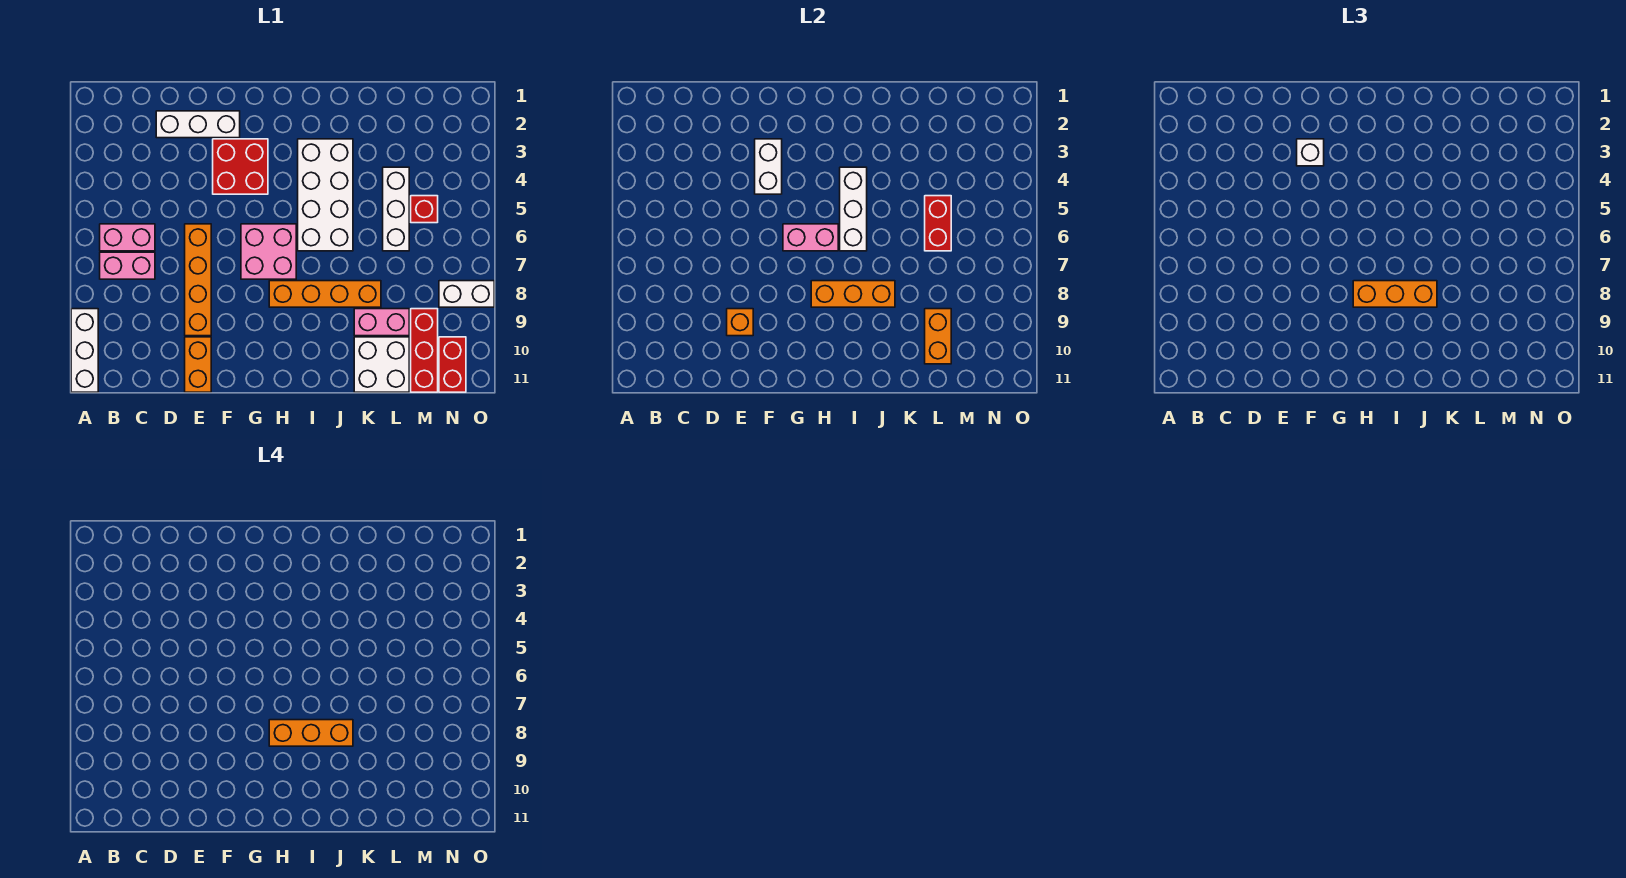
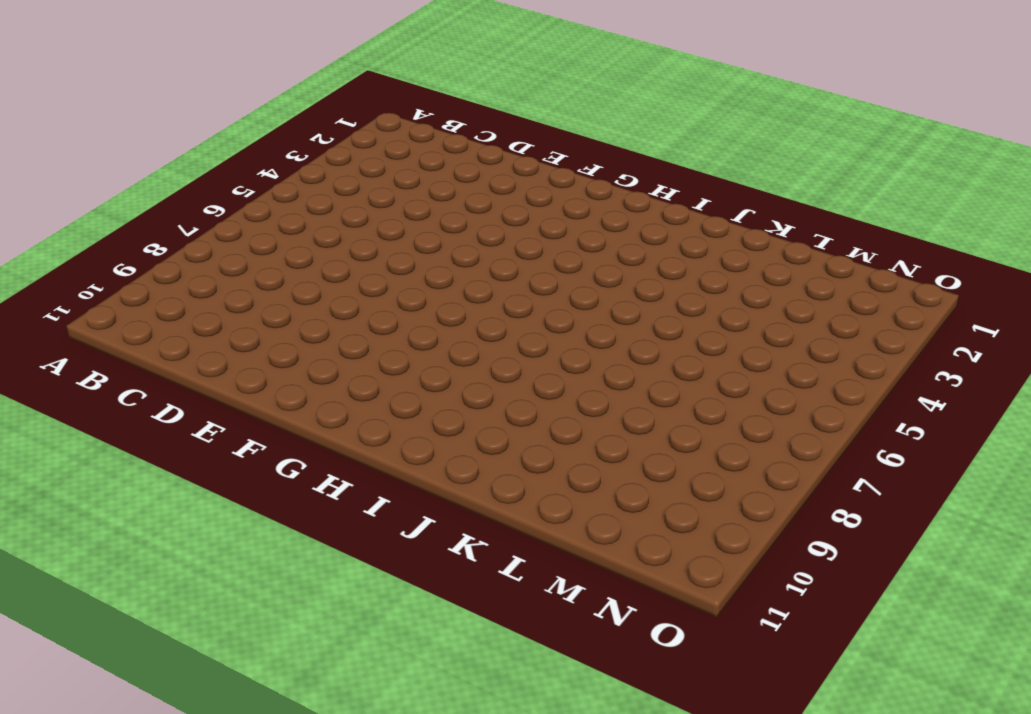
none -> white 1x3 brick [71,309,98,392]
none -> pink 1x2 brick [100,224,155,251]
none -> pink 1x2 brick [100,252,155,279]

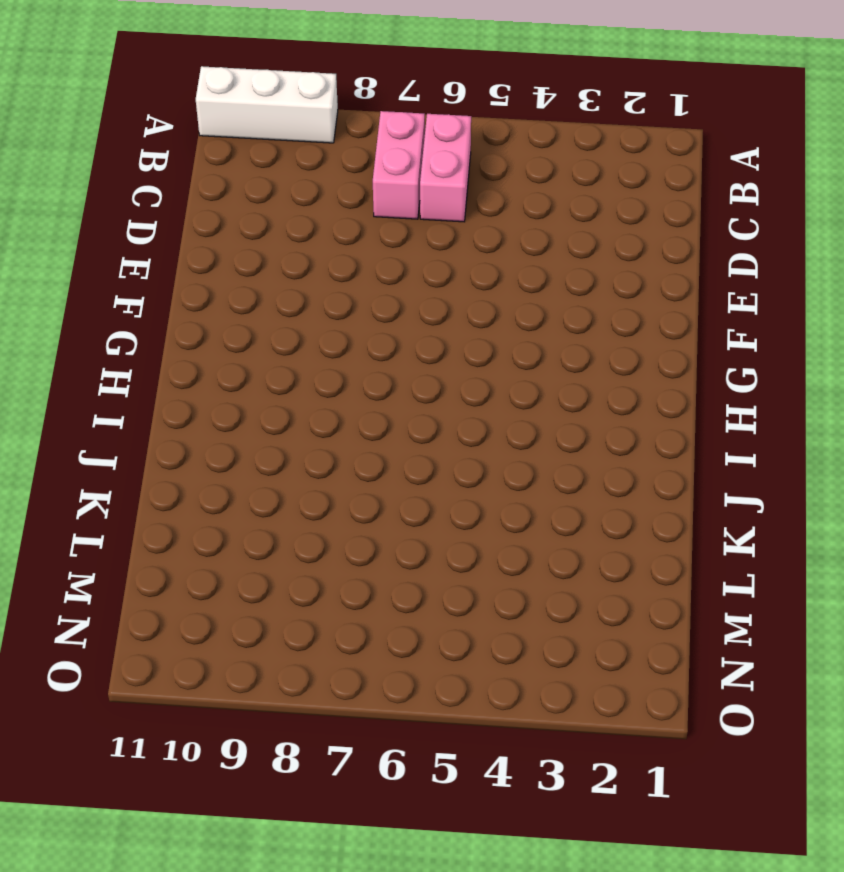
none -> white 1x3 brick [156,111,240,138]
none -> orange 1x4 brick [185,224,211,336]
none -> orange 1x2 brick [185,337,211,392]

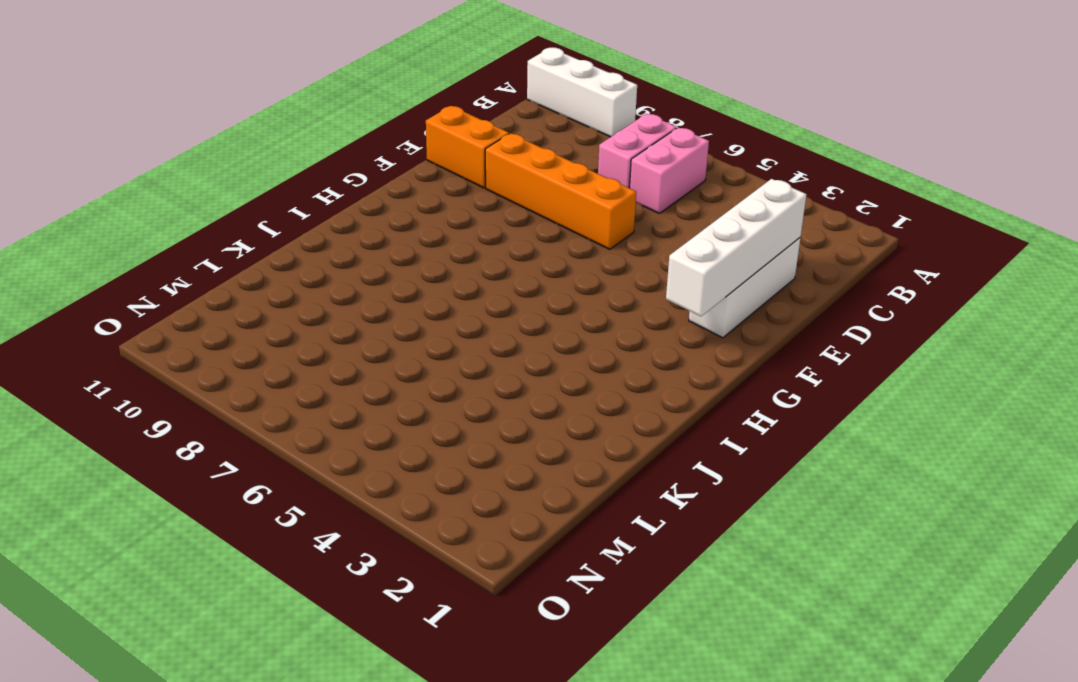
white 1x4 brick [666,179,807,316] -> none
none -> red 2x2 brick [213,139,268,194]
none -> pink 2x2 brick [241,224,296,279]
none -> orange 1x4 brick [269,281,381,307]

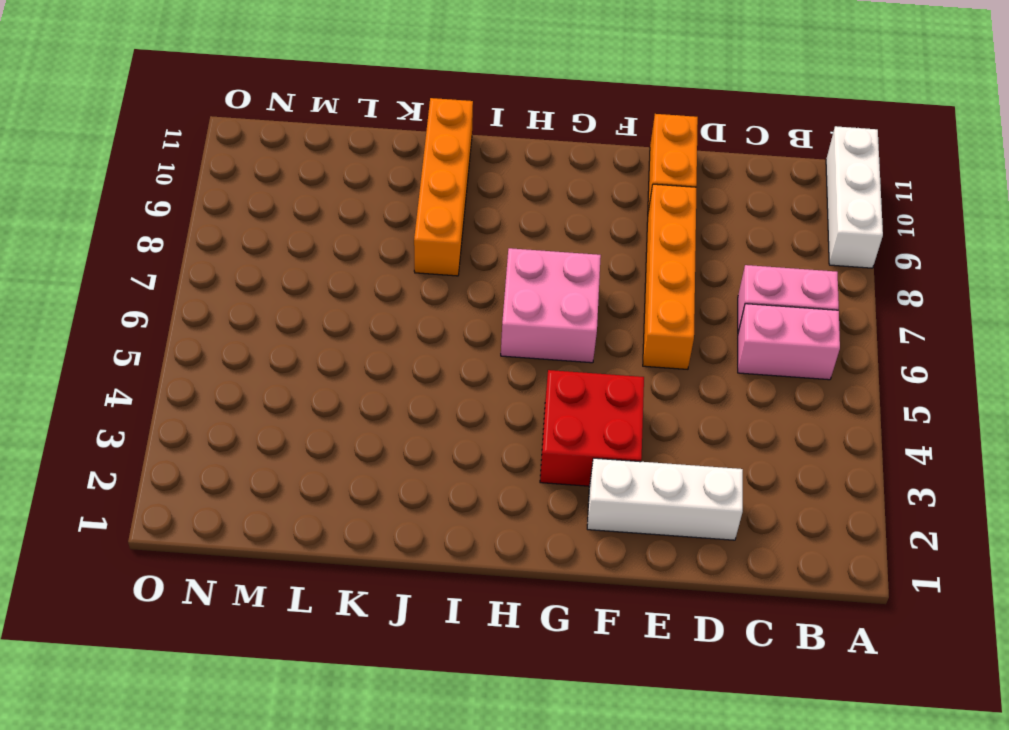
orange 1x4 brick [414,98,473,276] -> orange 1x4 brick turned to [269,281,381,307]
none -> white 2x4 brick [298,139,353,251]
none -> pink 1x2 brick [354,309,409,336]
none -> white 2x2 brick [354,337,409,392]

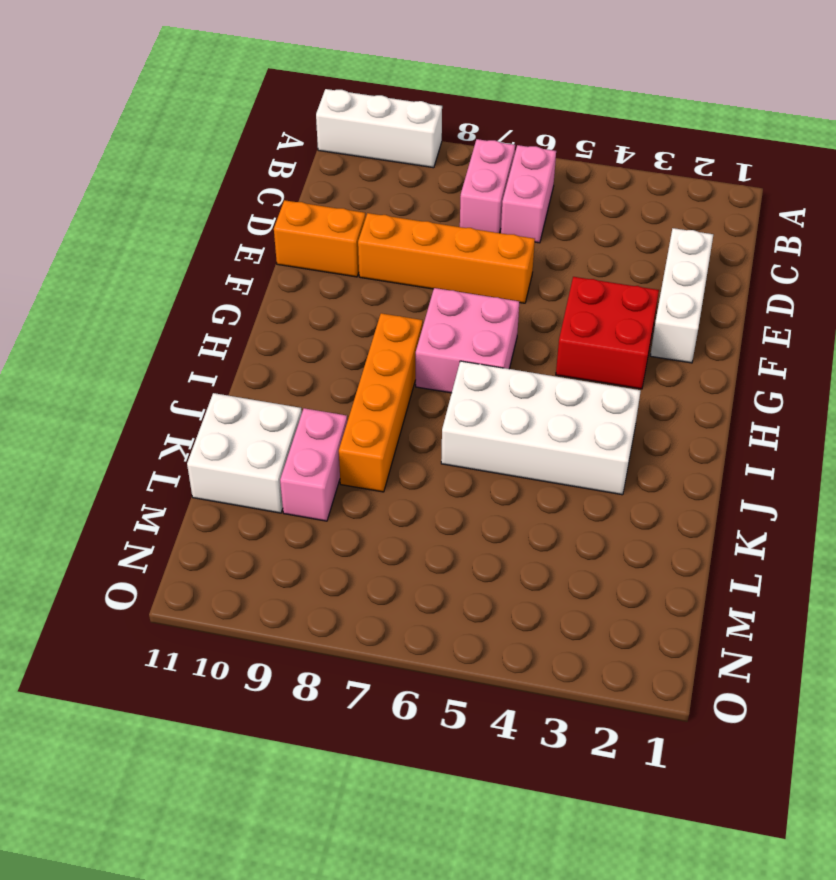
none -> white 1x3 brick [383,167,409,251]
none -> red 1x1 brick [411,196,438,223]
none -> red 1x3 brick [411,309,438,392]

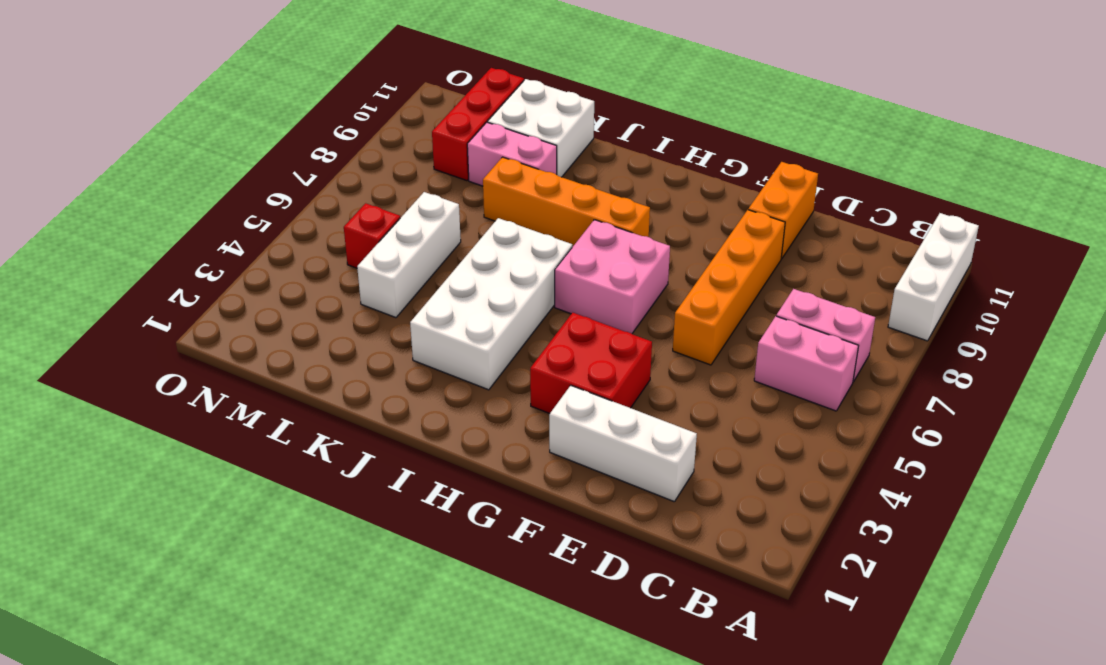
none -> white 1x2 brick [439,281,494,307]
none -> red 1x2 brick [439,337,466,392]
none -> orange 1x1 brick [727,309,753,336]

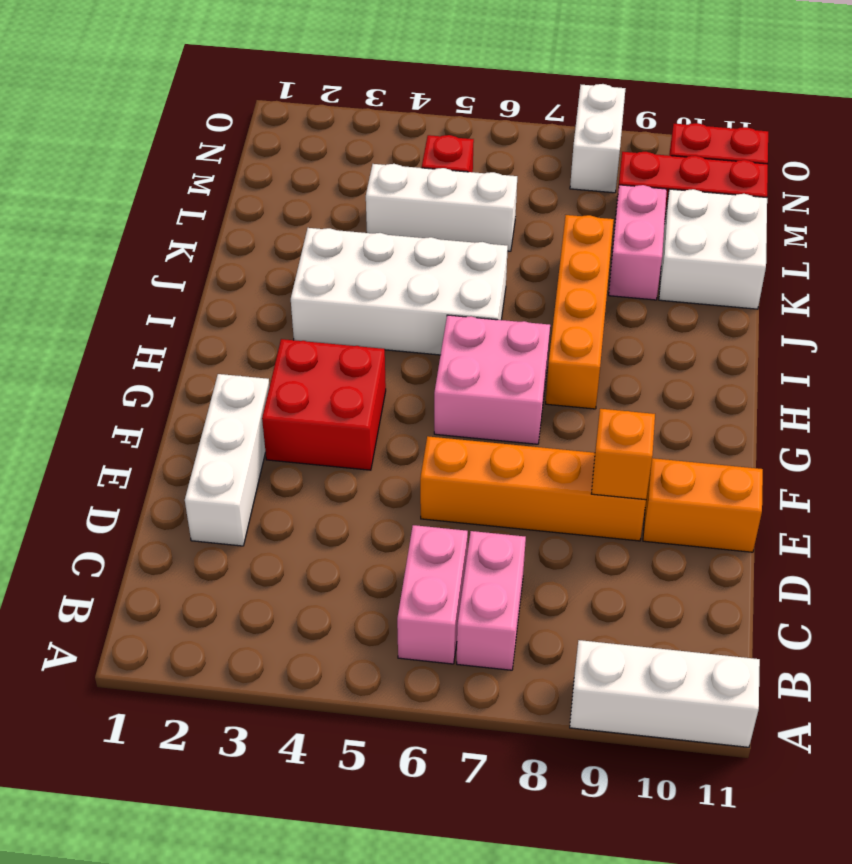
none -> white 1x2 brick [755,139,782,194]
none -> pink 1x2 brick [783,224,838,251]
none -> orange 1x3 brick [811,281,895,307]

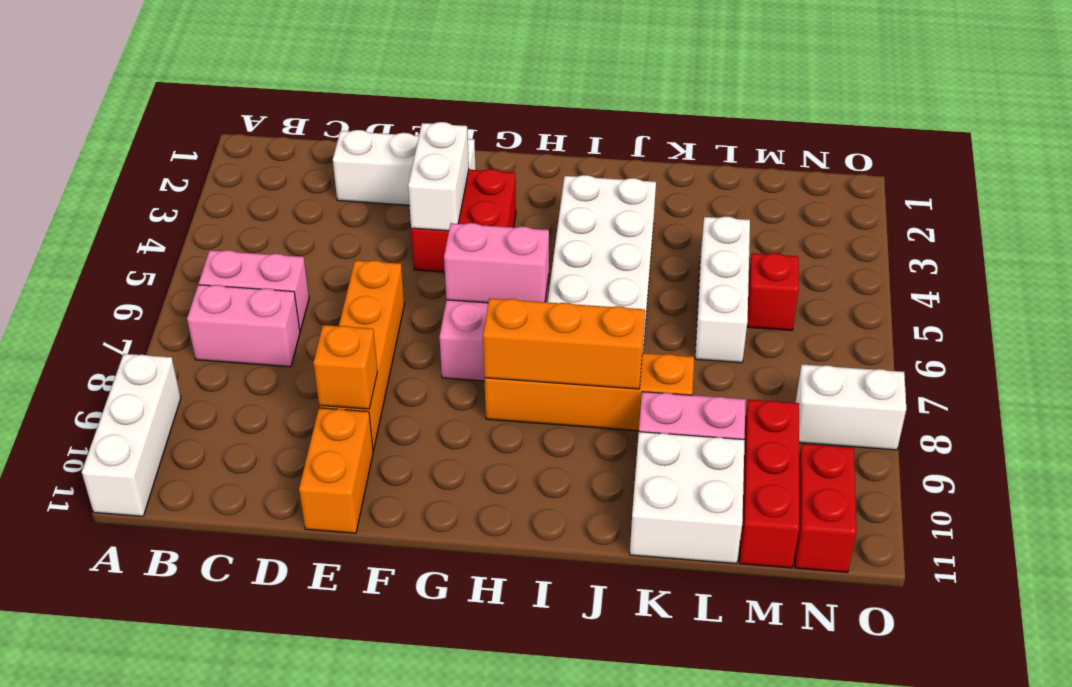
none -> white 1x3 brick [840,167,867,251]
none -> red 1x2 brick [925,196,951,251]
none -> orange 1x2 brick [925,309,951,364]

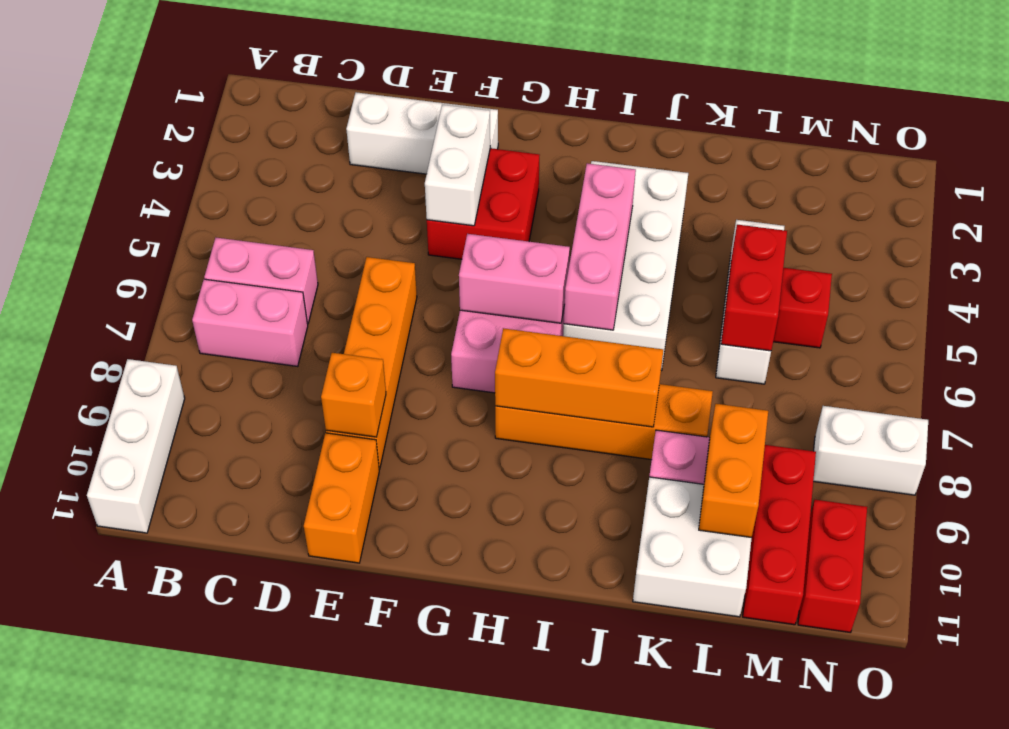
pink 1x3 brick [564,163,636,330] -> white 1x3 brick [840,167,867,251]
none -> white 1x1 brick [1297,139,1324,166]
none -> orange 1x3 brick [1353,281,1437,307]
none -> orange 1x3 brick [269,720,353,746]

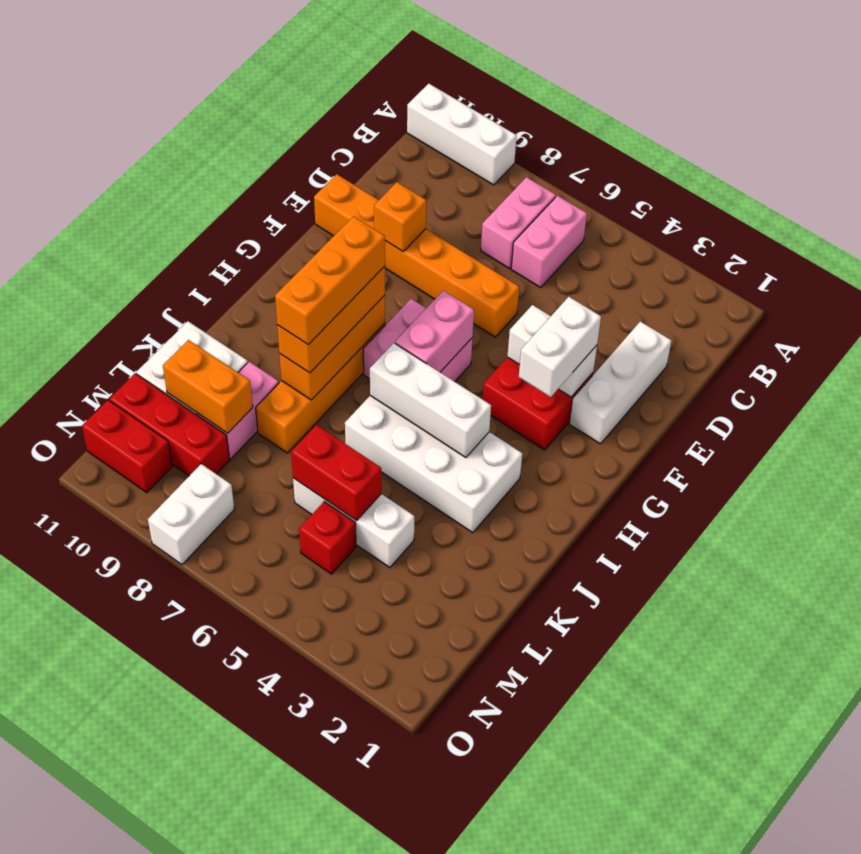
white 1x2 brick [519,297,601,397] -> white 1x1 brick [1297,139,1324,166]

